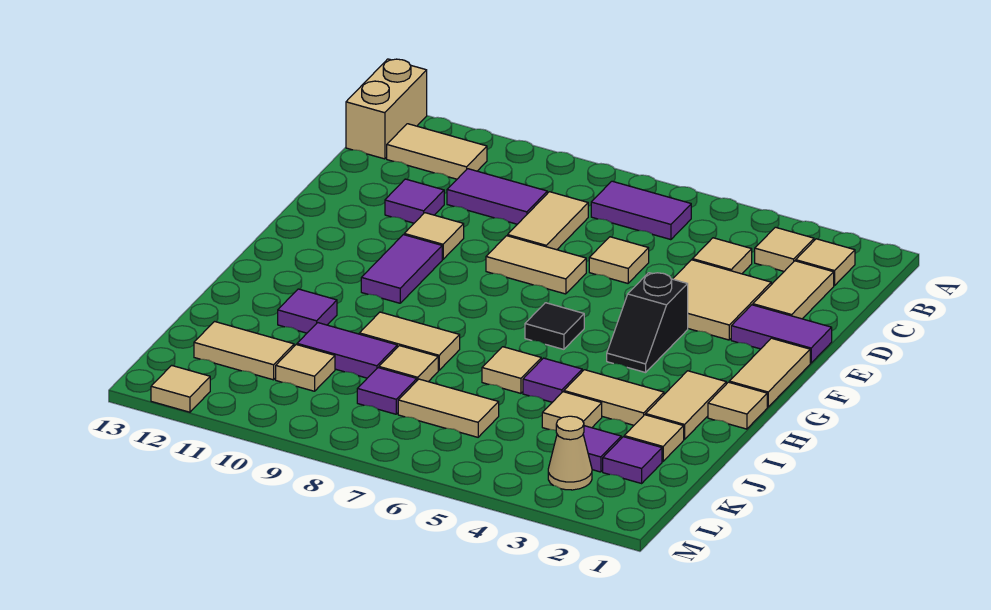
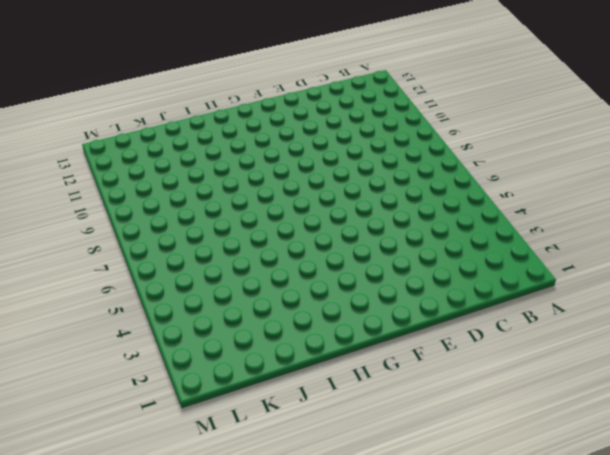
none -> tan 1x2 brick [346,59,427,159]
none -> tan 1x1 tile [796,239,855,286]
none -> tan 1x1 tile [755,227,814,271]
none -> purple 1x2 tile [591,181,691,240]

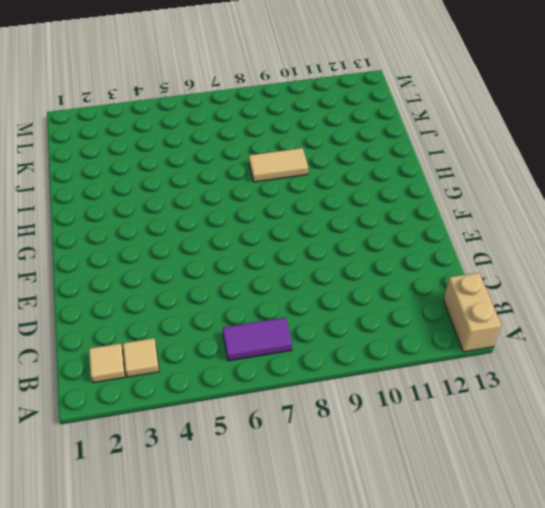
none -> tan 1x2 tile [387,124,487,179]
none -> tan 1x2 tile [753,261,834,319]
none -> tan 1x1 tile [692,238,752,274]
none -> tan 1x2 tile [508,192,588,250]

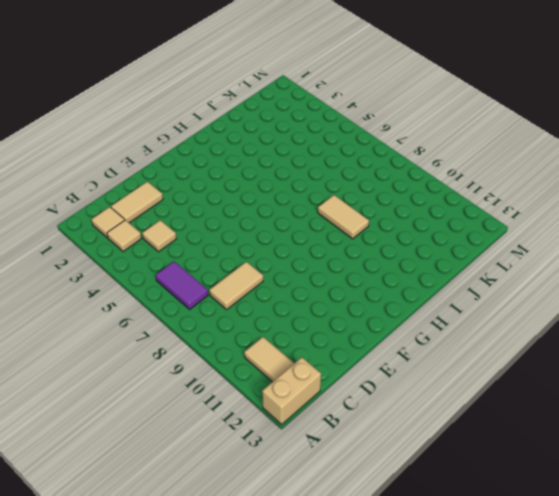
none -> purple 1x2 tile [447,169,547,224]
none -> tan 2x2 tile [673,260,771,340]
none -> tan 1x1 tile [589,237,649,283]
none -> purple 1x1 tile [385,179,444,223]

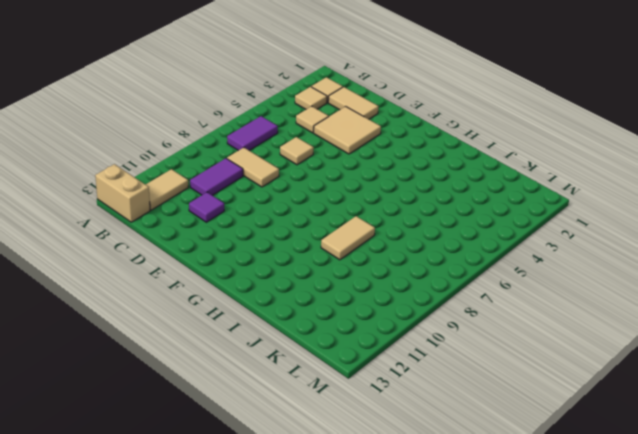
none -> purple 1x2 tile [731,305,832,363]
none -> tan 1x2 tile [486,236,586,294]
none -> tan 1x1 tile [404,213,464,259]
none -> tan 1x2 tile [729,338,810,407]

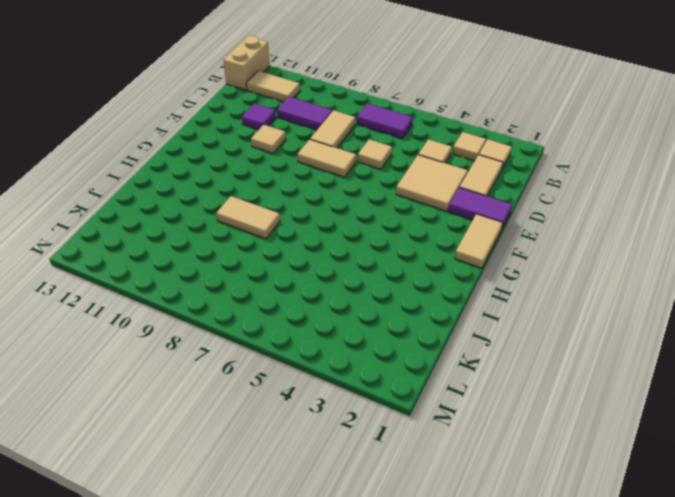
none -> black 1x2 slope [607,273,688,373]
none -> purple 1x2 tile [361,235,442,303]
none -> black 1x1 tile [525,303,584,349]
none -> tan 1x1 tile [708,382,767,429]

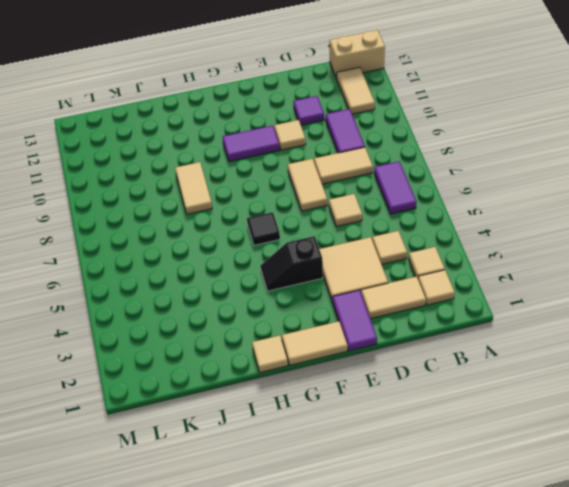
none -> tan 1x2 tile [646,371,726,440]
none -> tan 1x2 tile [564,370,664,425]
none -> purple 1x1 tile [523,358,582,402]
none -> tan 1x1 tile [482,347,541,393]

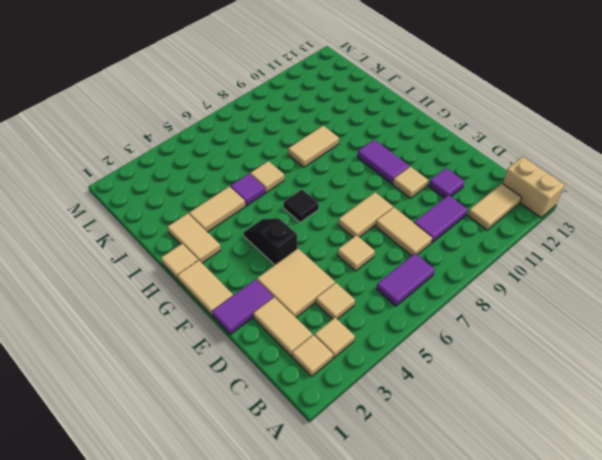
none -> purple 1x1 tile [278,289,337,333]
none -> tan 1x1 tile [624,415,684,461]
none -> tan 1x1 tile [542,392,602,430]
none -> tan 1x1 tile [379,346,438,382]

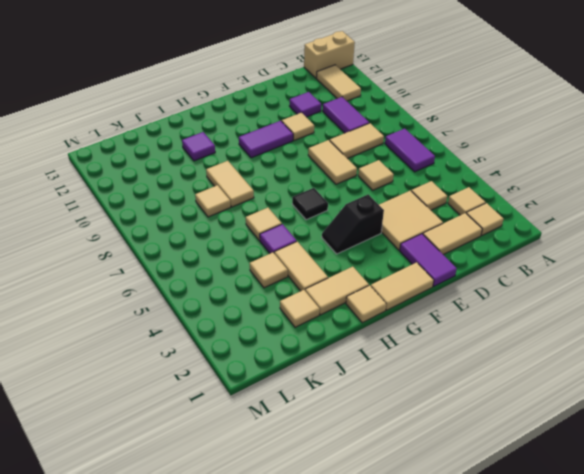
none -> purple 1x2 tile [297,323,397,378]
none -> purple 1x1 tile [603,437,662,483]
none -> purple 1x1 tile [583,426,621,472]
none -> tan 1x2 tile [398,379,499,437]

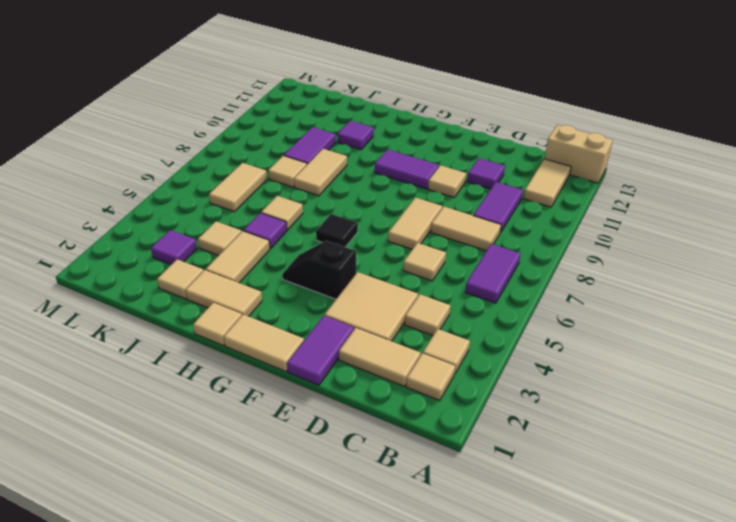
none -> purple 1x1 tile [603,437,662,483]
none -> purple 1x1 tile [357,368,417,414]
none -> tan 1x1 tile [276,345,335,391]
none -> tan 1x2 tile [194,322,294,380]

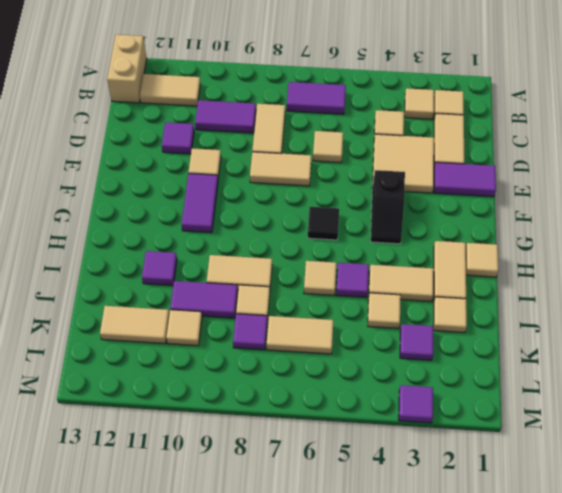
purple 1x1 tile [399,385,433,423] -> purple 1x1 tile moved to [603,437,662,483]
none -> tan 1x2 tile [729,338,810,407]
none -> tan 1x1 cone [548,416,592,490]
none -> tan 1x1 tile [151,365,210,412]

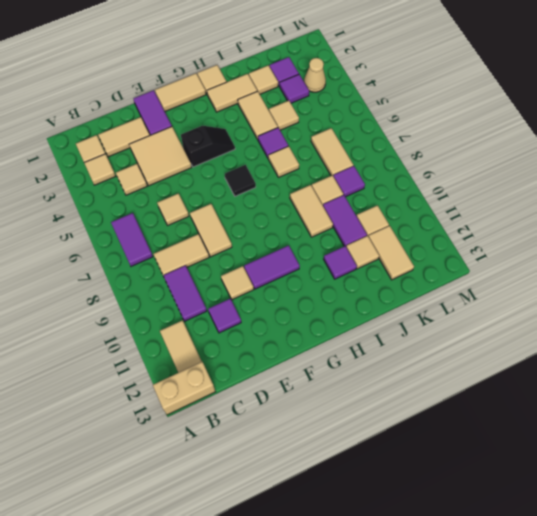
tan 1x1 tile [346,236,379,269] -> tan 1x1 tile moved to [151,365,210,412]

